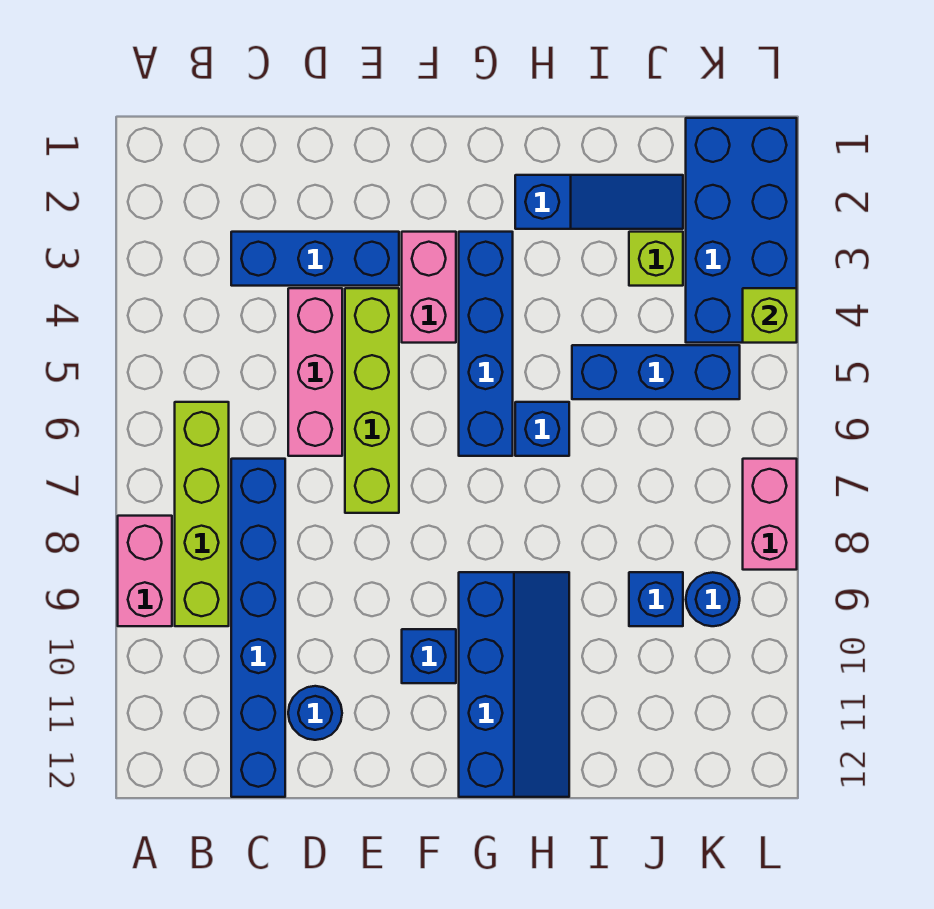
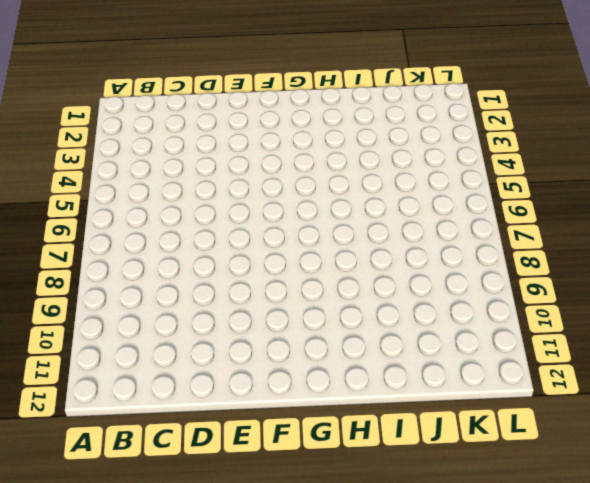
none -> pink 1x2 brick [118,516,172,626]
none -> lime 1x4 brick [175,402,229,626]
none -> blue 1x3 brick [231,232,399,286]

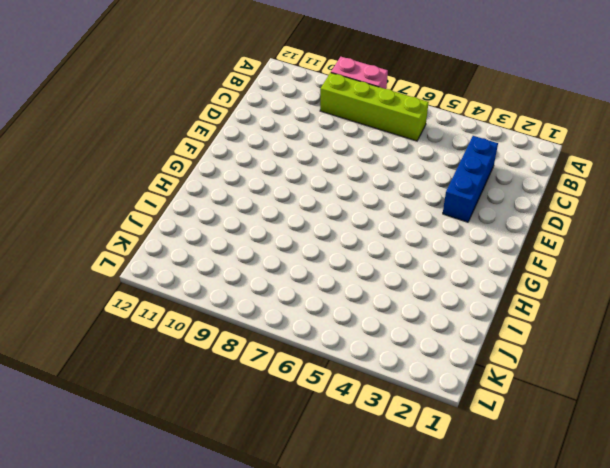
none -> blue 1x6 brick [231,459,285,797]
none -> pink 1x3 brick [288,288,342,456]
none -> blue 1x1 round brick [288,686,342,740]

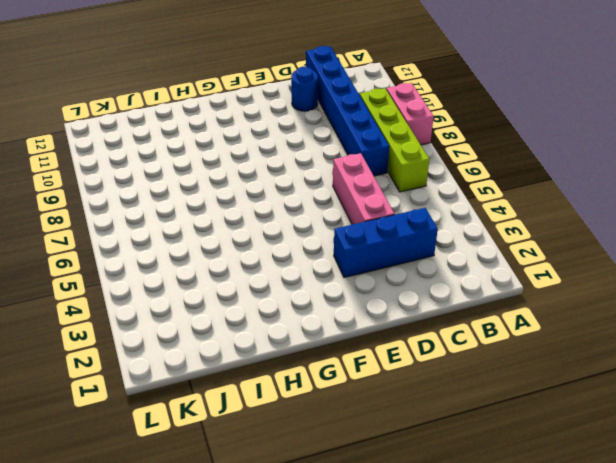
none -> lime 1x4 brick [345,288,399,513]
none -> pink 1x2 brick [402,232,456,343]
none -> blue 1x1 brick [402,629,456,683]

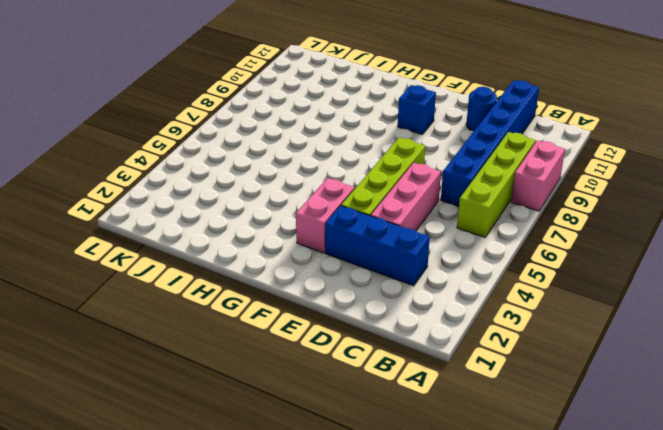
none -> blue 1x4 brick [459,232,513,456]
none -> blue 2x4 slope [459,572,569,797]
none -> blue 1x3 slope [515,175,683,229]

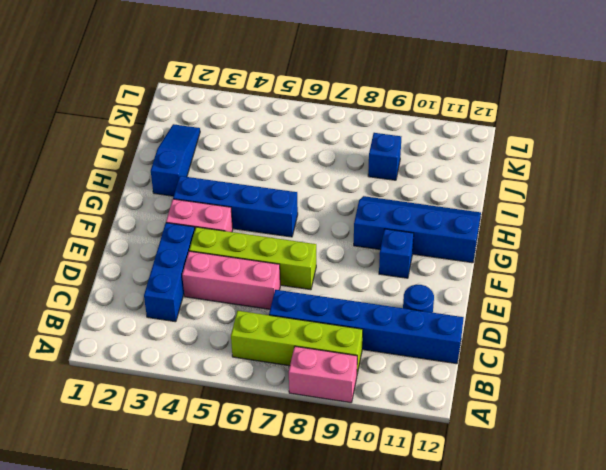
none -> blue 1x1 brick [515,402,569,456]
none -> blue 1x3 brick [572,345,740,399]
none -> lime 1x1 brick [629,232,683,286]

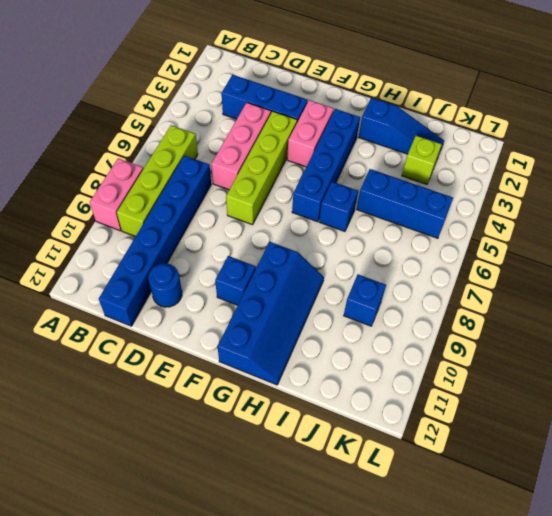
none -> blue 2x4 brick [686,118,797,343]
none -> blue 1x1 round brick [686,572,740,626]
none -> pink 1x2 brick [743,459,797,570]

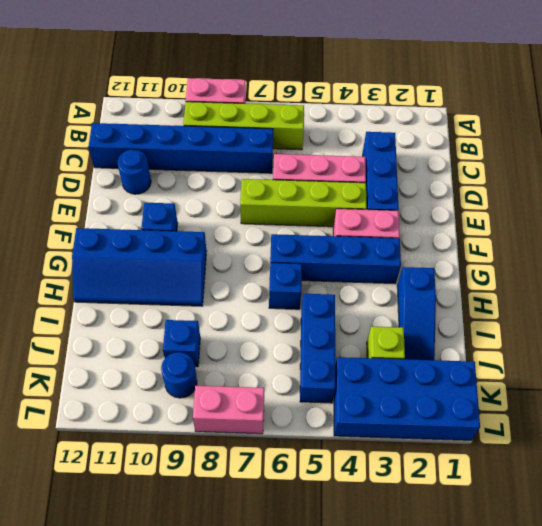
none -> lime 1x1 brick [743,288,797,343]

